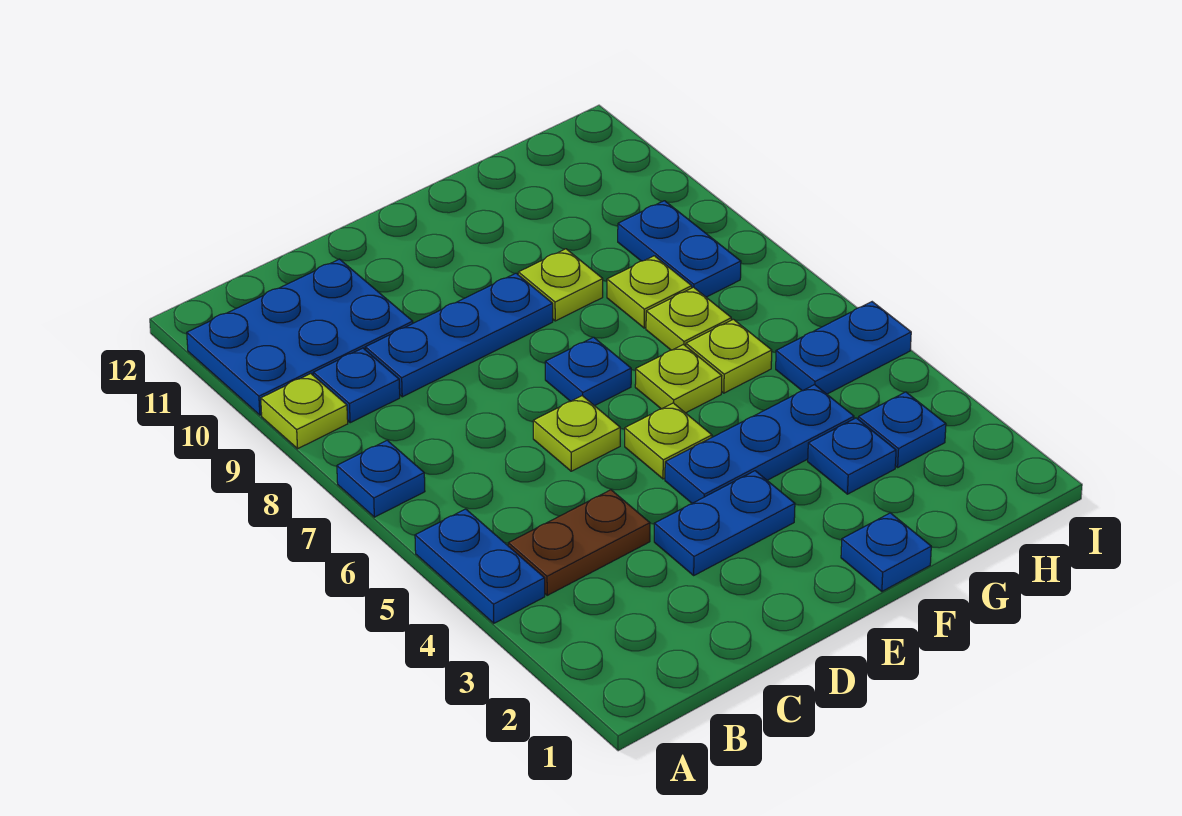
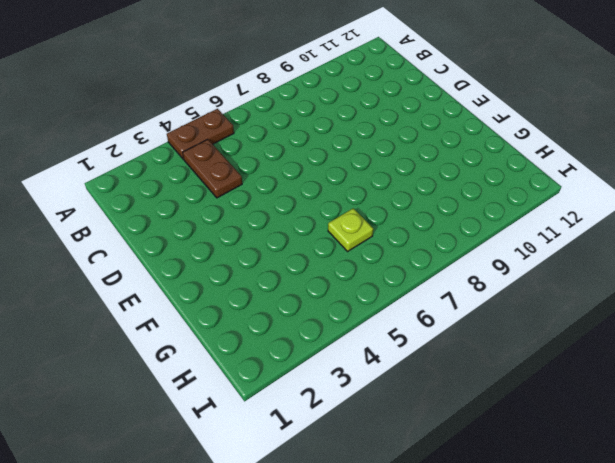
brown 1x2 plate [167,109,234,159] -> blue 1x2 plate [415,509,545,623]
none -> blue 1x1 plate [337,440,425,517]
none -> lime 1x1 plate [261,374,348,449]
none -> blue 2x3 plate [187,259,413,415]

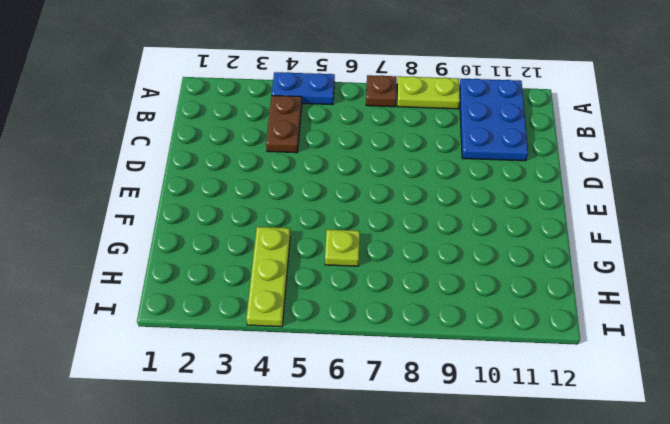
brown 1x1 plate [366,75,397,107] -> blue 1x1 plate [337,440,425,517]
lime 1x2 plate [397,76,460,109] -> lime 1x1 plate [261,374,348,449]
lime 1x3 plate [246,227,290,327] -> blue 1x3 plate [665,385,854,503]
none -> blue 1x1 plate [313,348,400,423]
none -> blue 1x3 plate [365,273,553,397]
none -> blue 1x2 plate [654,471,795,575]

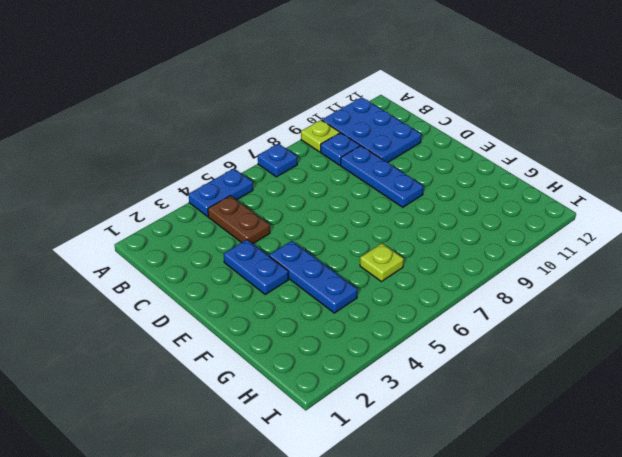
none -> lime 1x1 plate [533,396,620,471]
none -> lime 1x1 plate [625,403,712,479]
none -> blue 1x1 plate [545,337,631,406]

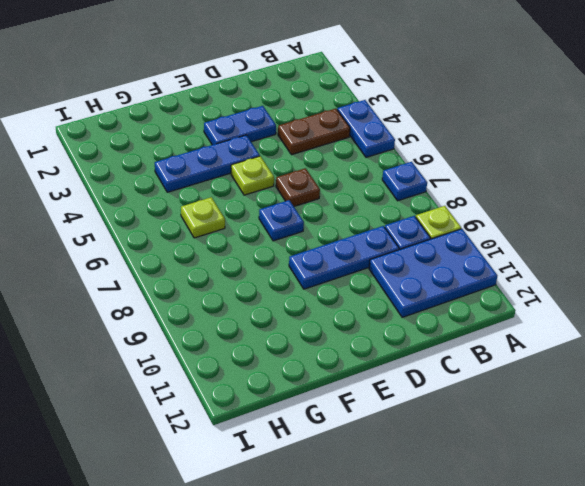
brown 1x1 plate [276,168,320,206] -> lime 1x1 plate [533,396,620,471]
none -> blue 1x1 plate [841,513,931,591]
none -> lime 1x1 plate [635,345,722,413]
none -> lime 1x1 plate [518,249,603,321]

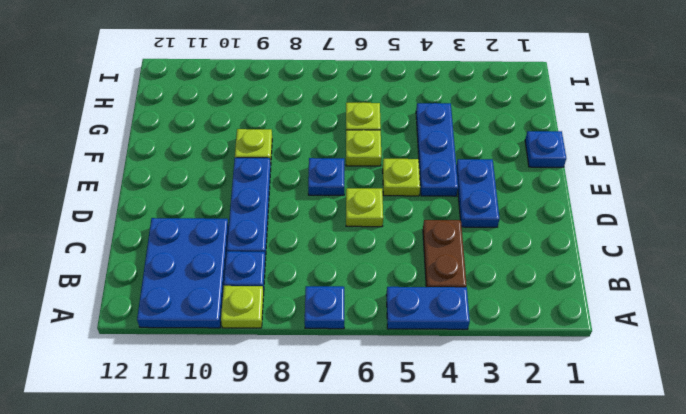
none -> blue 1x1 plate [808,418,896,494]
none -> lime 1x1 plate [646,287,731,350]
none -> lime 1x1 plate [607,256,692,328]

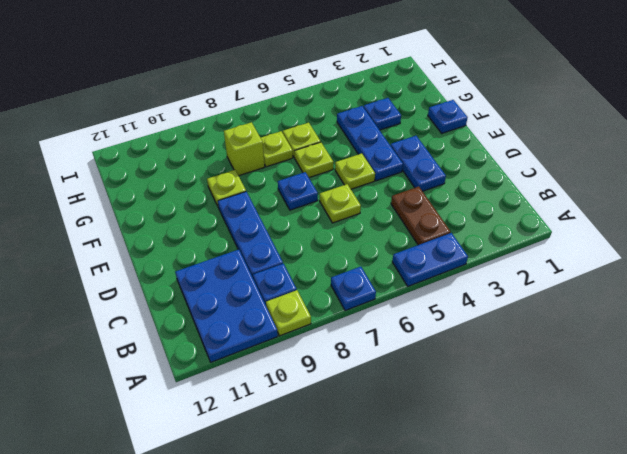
lime 1x1 brick [224,122,265,176] -> lime 1x1 plate [607,256,692,328]
none -> blue 1x1 plate [858,392,946,467]
none -> blue 1x2 plate [776,302,911,394]
none -> blue 1x2 plate [618,201,741,297]

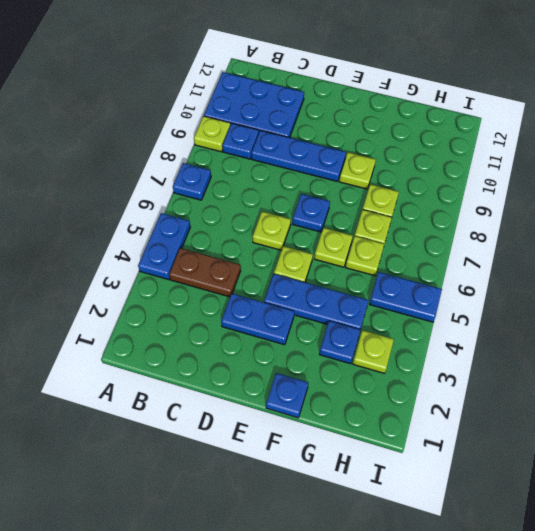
lime 1x1 plate [353,330,394,373] -> blue 1x1 plate [858,392,946,467]
none -> blue 1x2 plate [618,201,741,297]

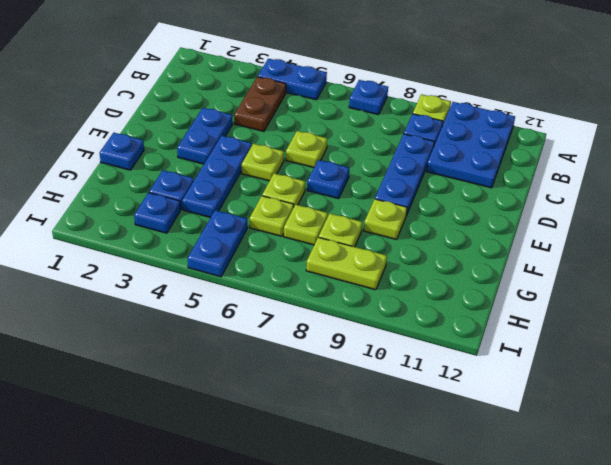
lime 1x2 plate [306,237,387,290] -> blue 1x2 plate [618,201,741,297]

